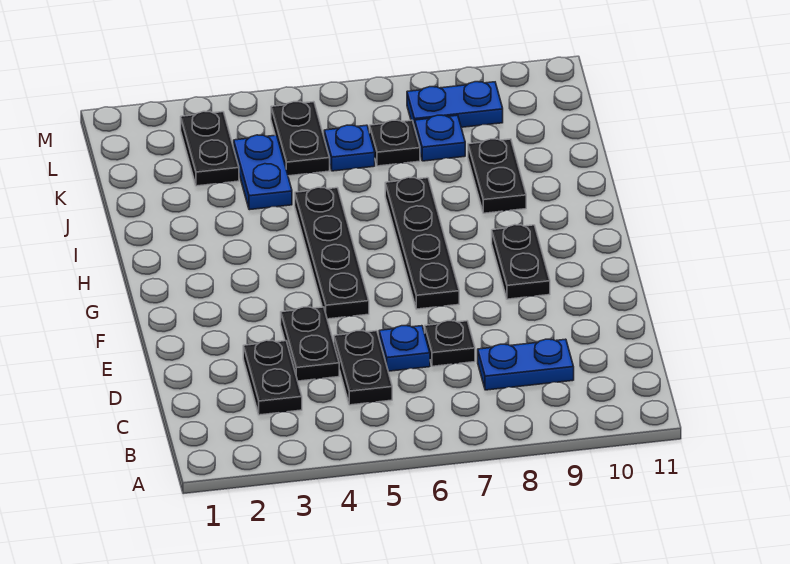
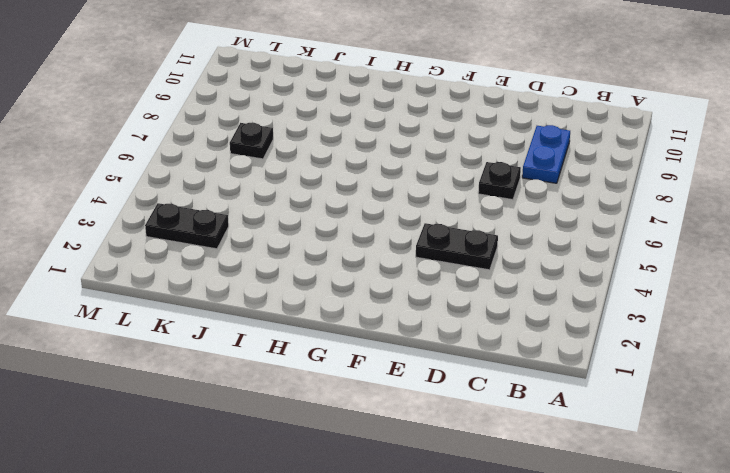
none -> black 1x2 plate [243,340,302,415]
none -> black 1x2 plate [334,331,392,405]
none -> blue 1x1 plate [379,326,430,371]

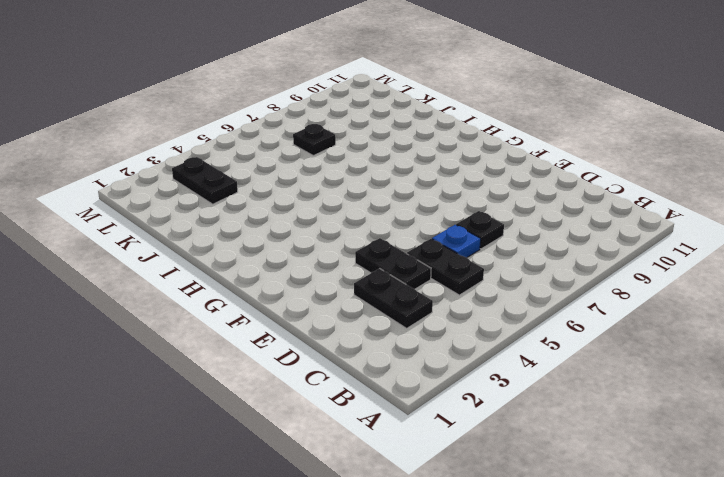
none -> blue 1x2 plate [478,339,574,390]
none -> black 1x4 plate [295,187,369,319]
none -> black 1x4 plate [385,177,459,309]

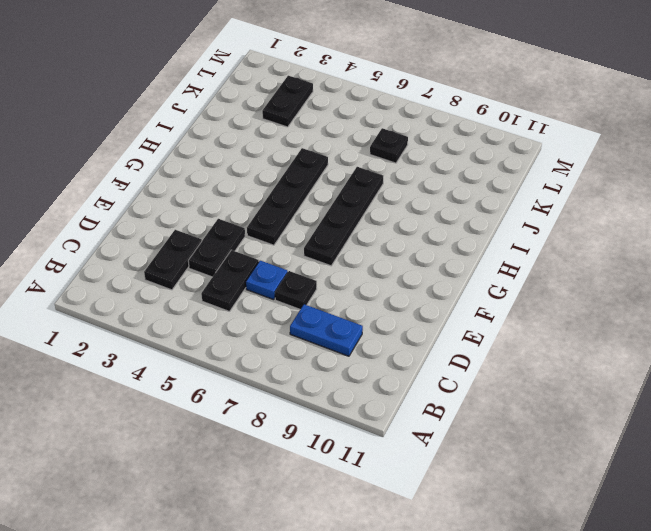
none -> black 1x2 plate [492,225,550,299]
none -> black 1x2 plate [468,139,526,213]
none -> blue 1x2 plate [234,135,292,210]

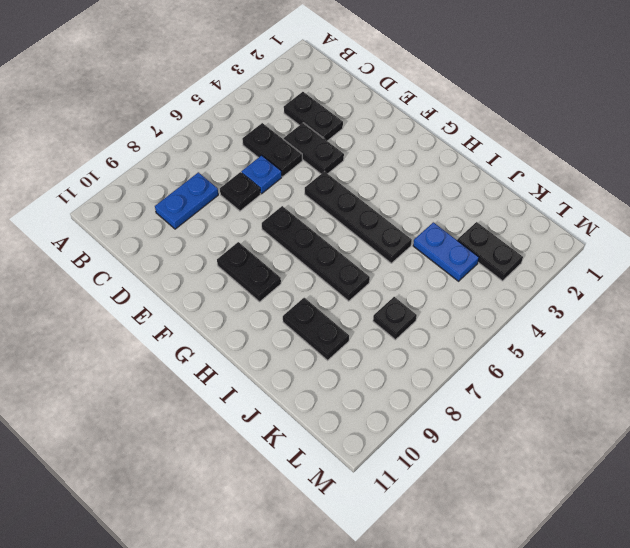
none -> black 1x2 plate [271,102,330,176]
none -> blue 1x1 plate [324,125,375,171]
none -> blue 1x1 plate [415,115,465,161]

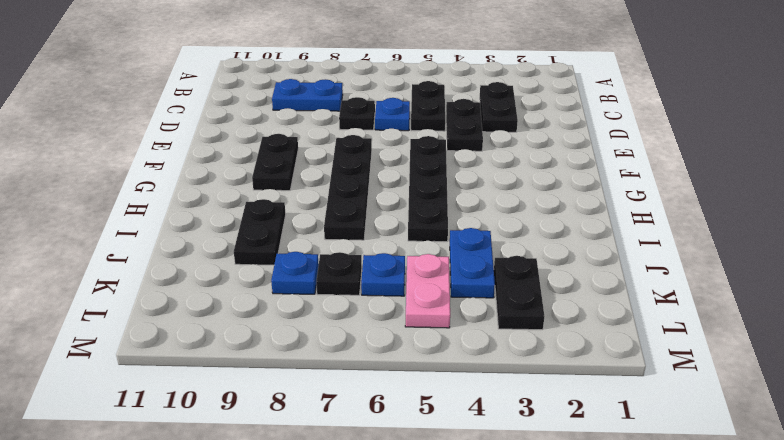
pink 1x2 plate [405,254,450,328] -> black 1x2 plate [271,102,330,176]
none -> blue 1x2 plate [407,82,503,127]

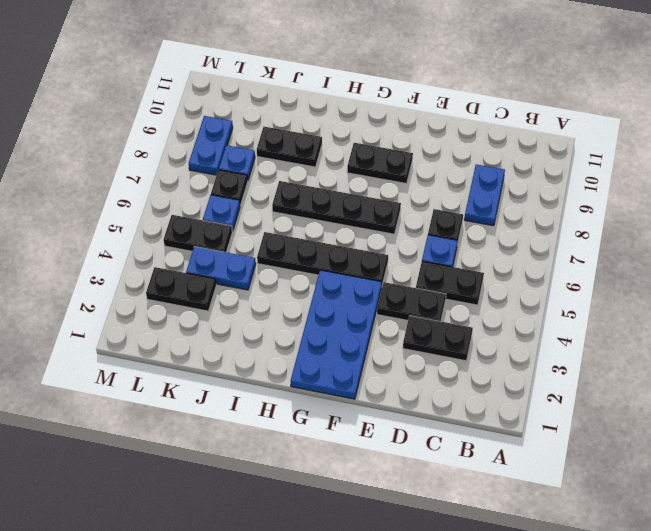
blue 2x4 plate [291,270,382,399] -> none

